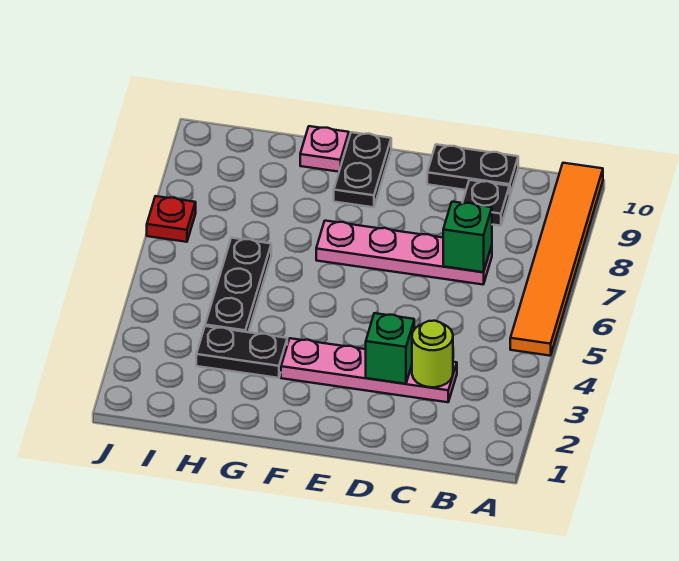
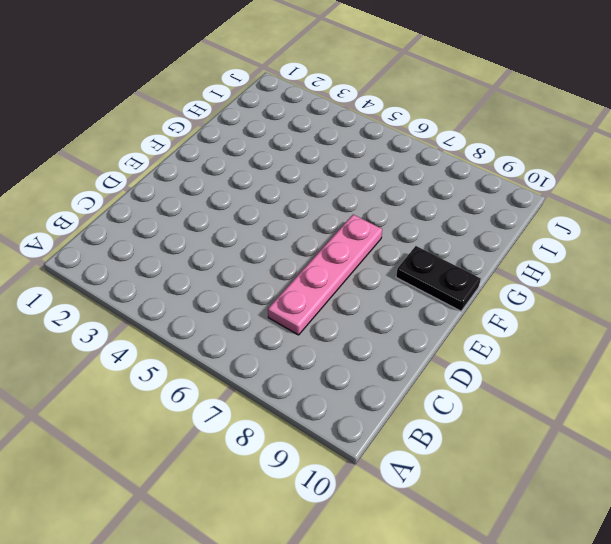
none -> orange 1x6 tile [510,163,603,356]
none -> pink 1x4 plate [281,338,457,402]
none -> black 1x1 plate [462,180,510,226]

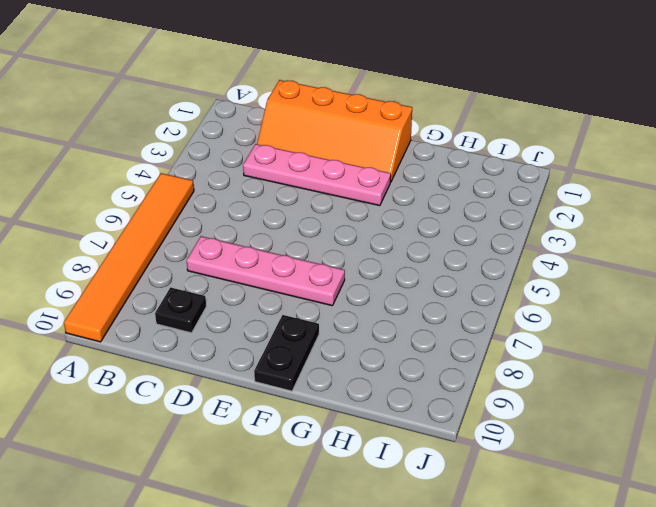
orange 2x4 slope [257,80,412,182] -> none
none -> black 1x2 plate [427,144,518,194]
none -> black 1x2 plate [196,326,287,378]
none -> pink 1x1 plate [300,126,349,172]

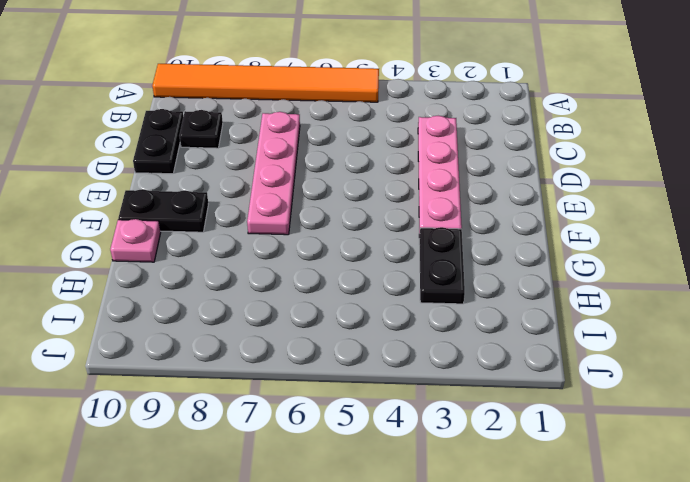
none -> black 1x3 plate [205,238,271,332]
none -> red 1x1 plate [147,196,196,242]
none -> lime 1x1 round brick [412,321,453,387]

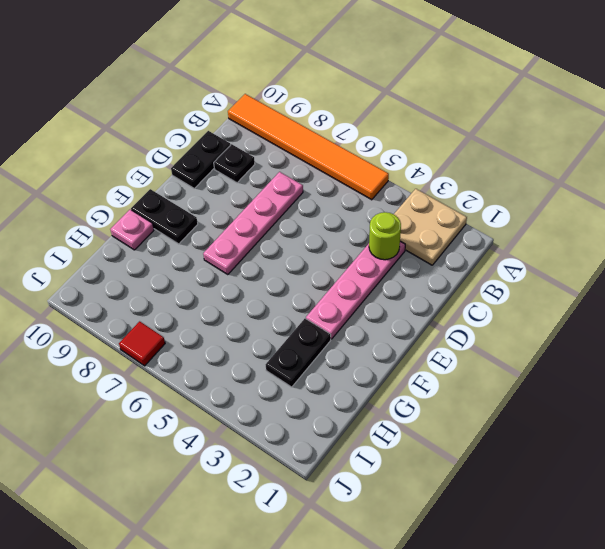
tan 2x2 plate [394,189,467,265] -> none
red 1x1 tile [119,321,165,366] -> red 1x1 plate [147,196,196,242]
none -> black 1x3 plate [205,238,271,332]
none -> green 1x1 brick [443,202,492,272]
none -> green 1x1 brick [366,313,414,384]

